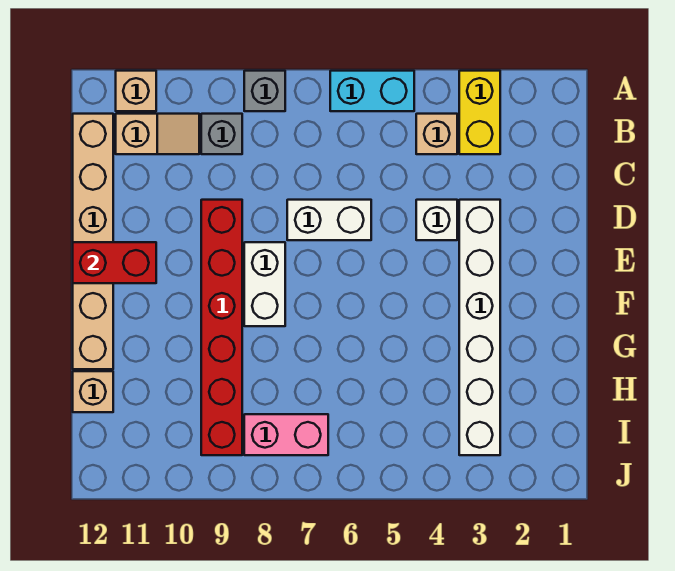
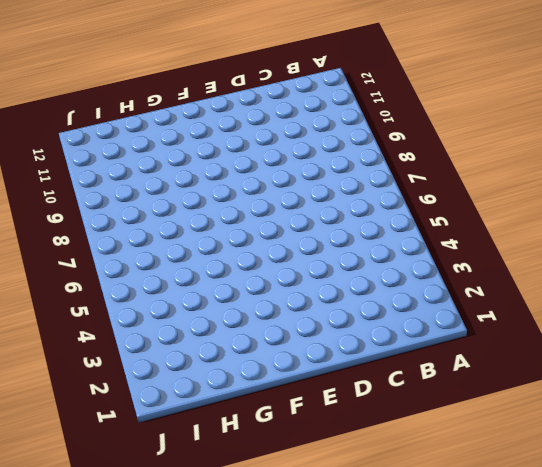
none -> yellow 1x2 brick [459,71,500,154]
none -> cyan 1x2 brick [330,71,414,111]
none -> grey 1x1 brick [244,71,285,111]

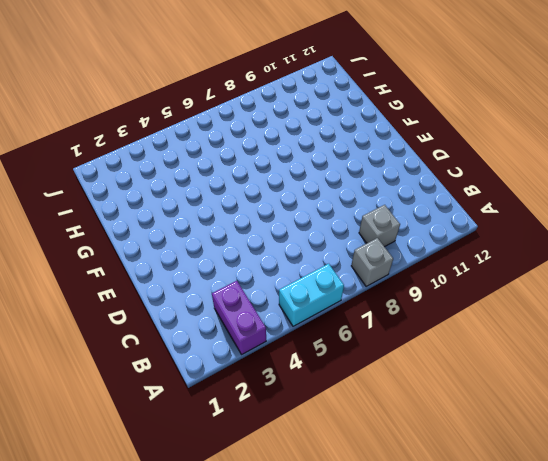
purple 1x2 brick [212,281,266,355] -> yellow 1x2 brick [459,71,500,154]
none -> tan 1x1 brick [116,71,156,111]
none -> tan 1x1 brick [416,114,457,154]
none -> tan 1x2 slope [116,114,199,154]

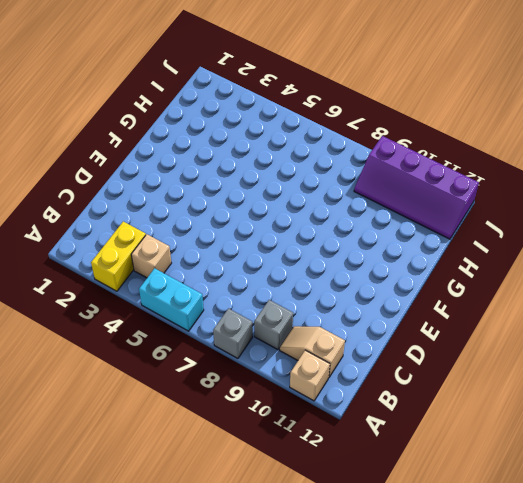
purple 2x4 slope [354,136,479,239] -> red 1x6 brick [201,200,242,455]
none -> tan 1x6 brick [73,114,113,369]
none -> white 1x6 brick [459,200,500,455]
none -> white 1x1 brick [416,200,457,240]

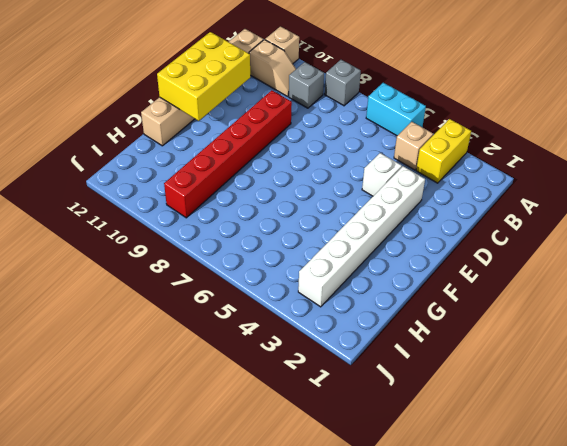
yellow 2x3 brick [157,32,250,121] -> red 1x2 brick [73,242,156,283]
none -> white 1x2 brick [287,200,371,240]
none -> white 1x2 brick [244,242,285,326]
none -> tan 1x1 brick [73,371,113,412]

